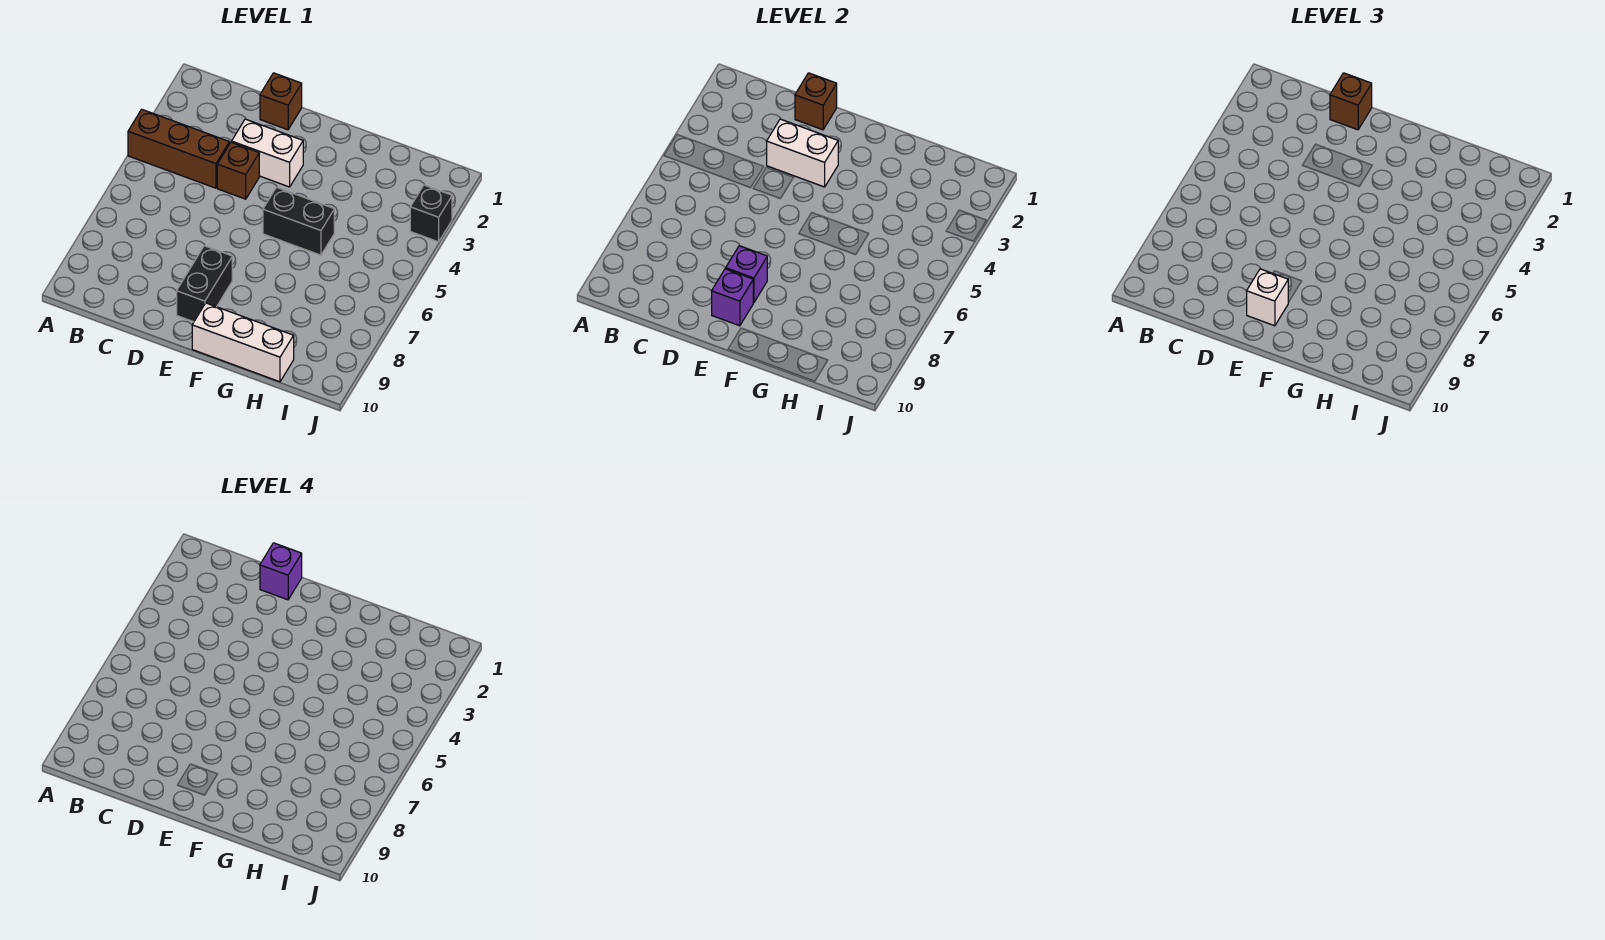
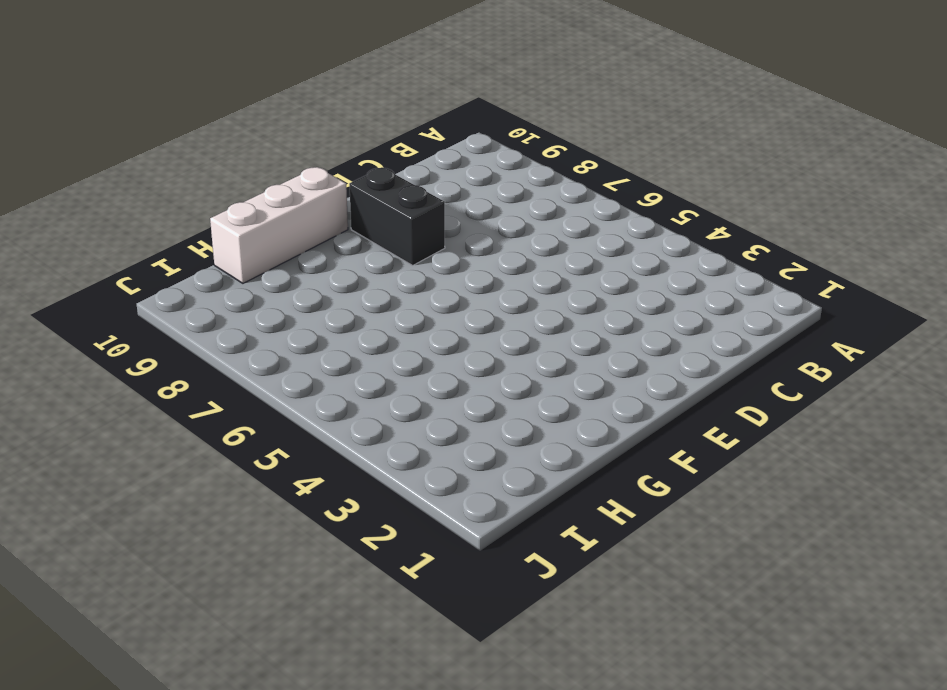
none -> brown 1x3 brick [128,110,229,188]
none -> brown 1x1 brick [260,73,302,130]
none -> white 1x2 brick [232,119,303,187]

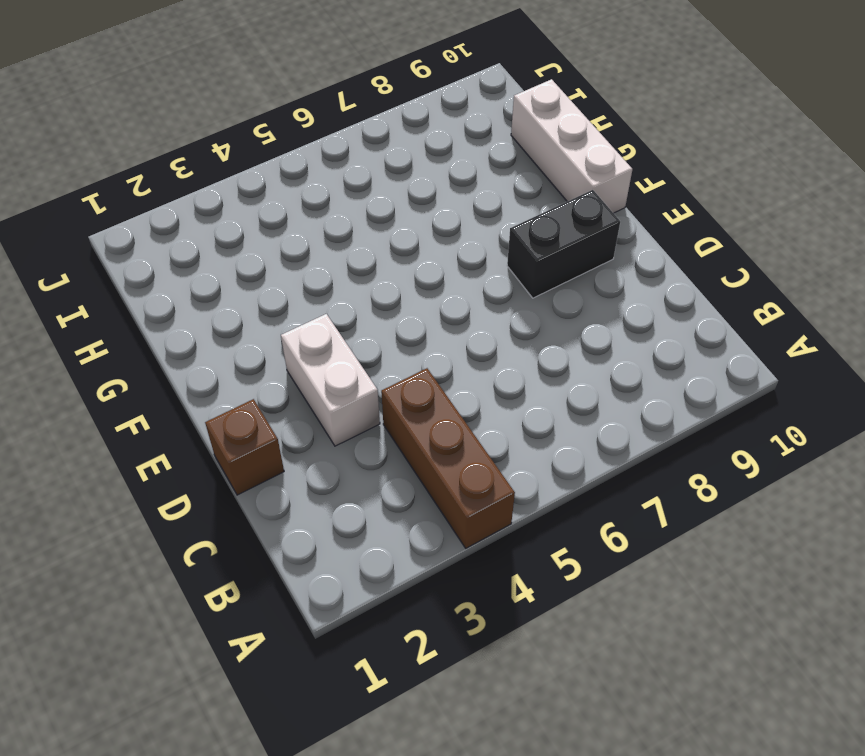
none -> brown 1x1 brick [217,142,259,199]
none -> black 1x2 brick [263,187,334,255]
none -> black 1x1 brick [410,185,452,242]

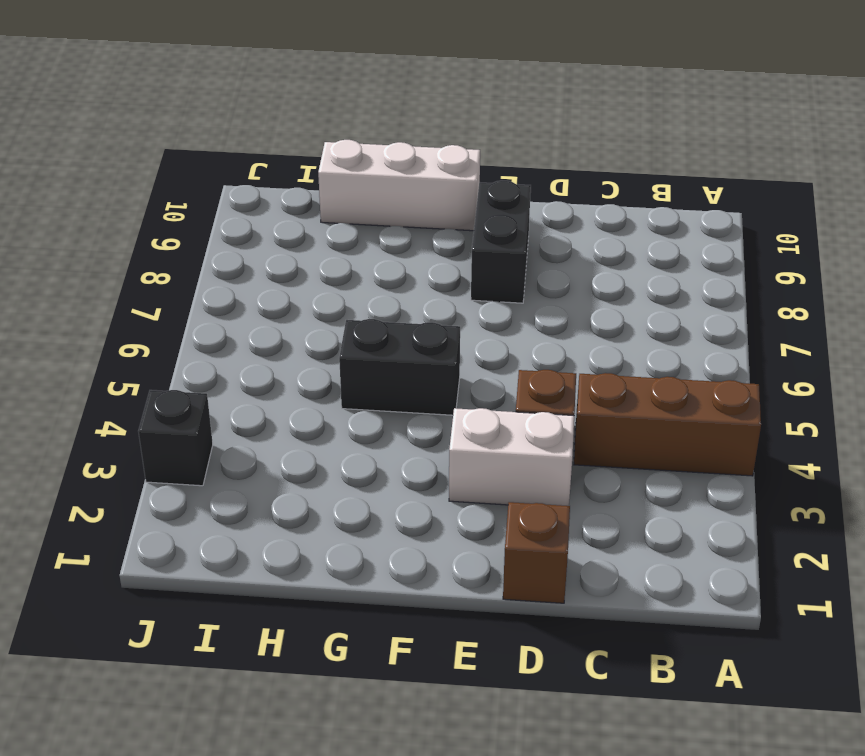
none -> brown 1x1 brick [795,73,837,130]
none -> white 1x2 brick [767,119,838,187]
none -> purple 1x1 brick [726,246,767,303]

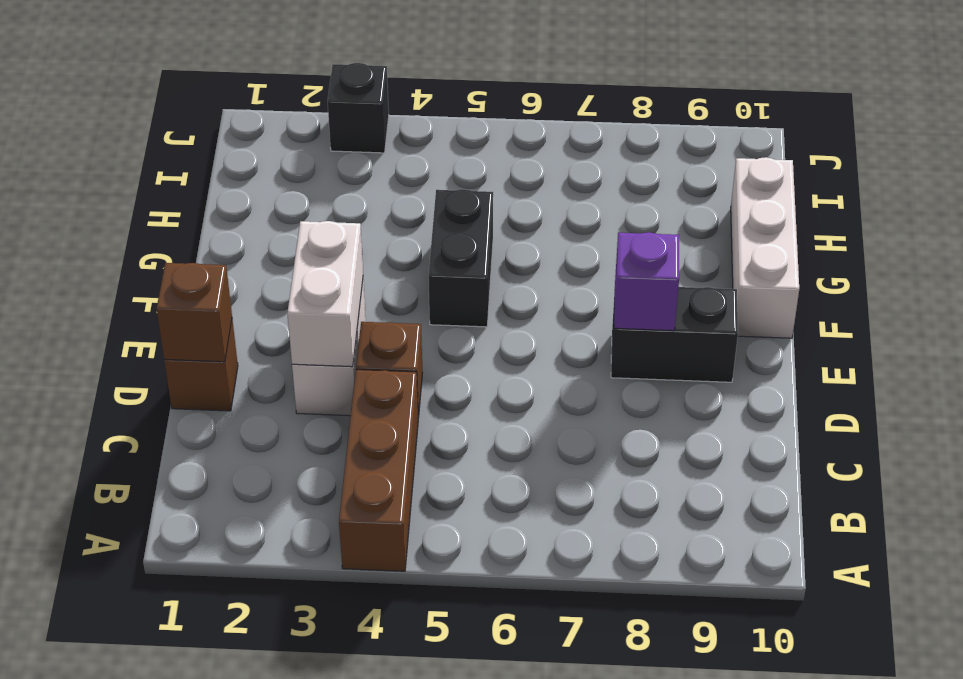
none -> purple 1x1 brick [712,269,753,326]
none -> brown 1x1 brick [1330,73,1372,130]
none -> white 1x1 brick [1247,269,1288,326]

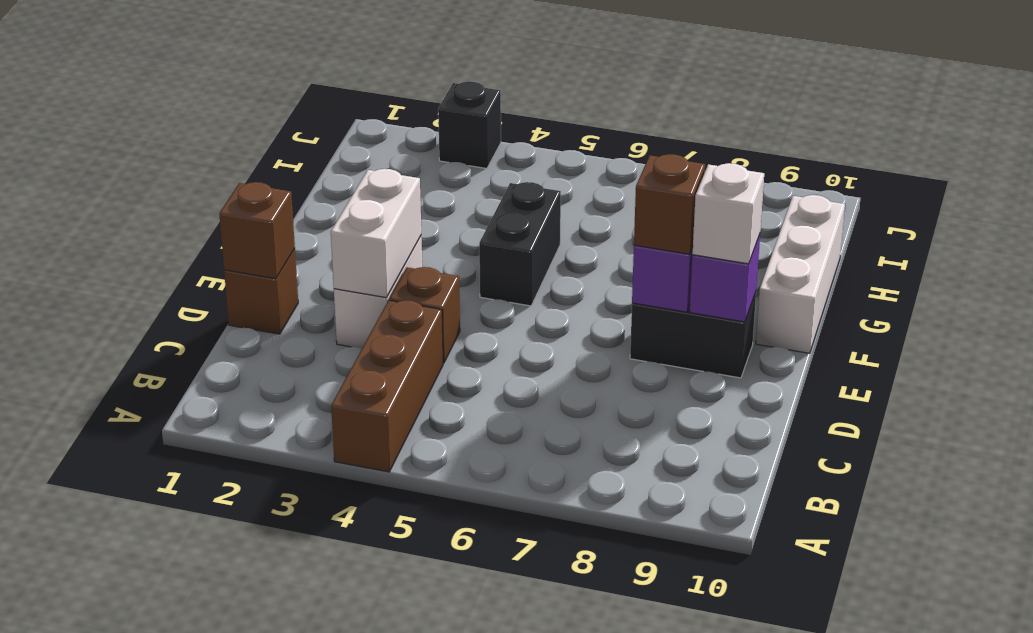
brown 1x1 brick [634,154,705,254] -> brown 1x1 brick moved to [1330,73,1372,130]
none -> purple 1x1 brick [260,543,302,600]

